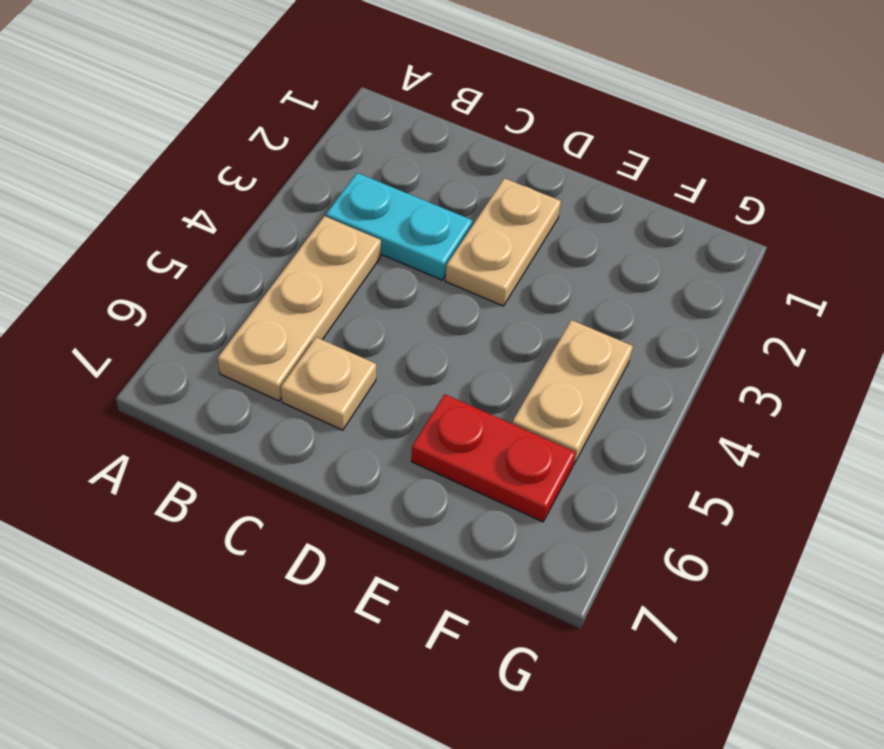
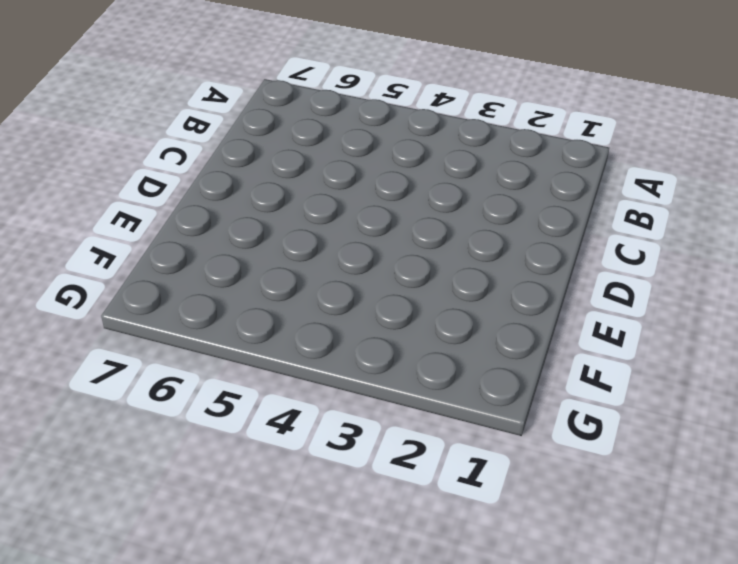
none -> cyan 1x2 plate [326,173,472,280]
none -> tan 1x3 plate [218,216,381,401]

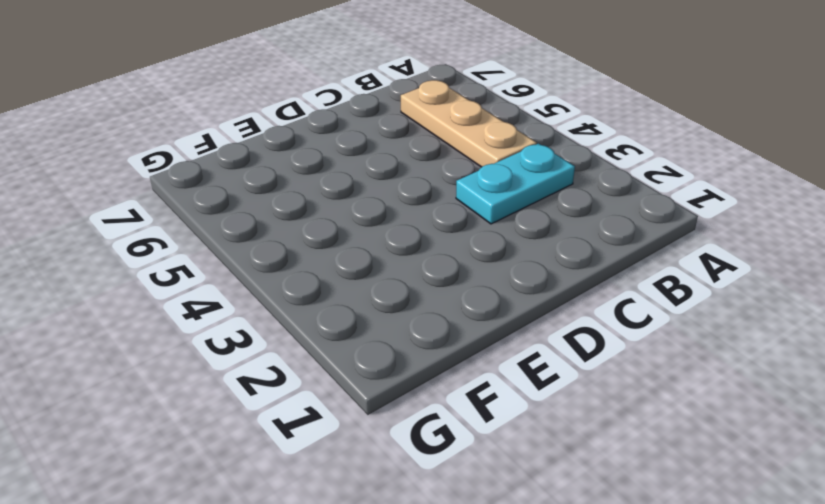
none -> tan 1x1 plate [281,337,376,430]
none -> tan 1x2 plate [445,178,561,306]

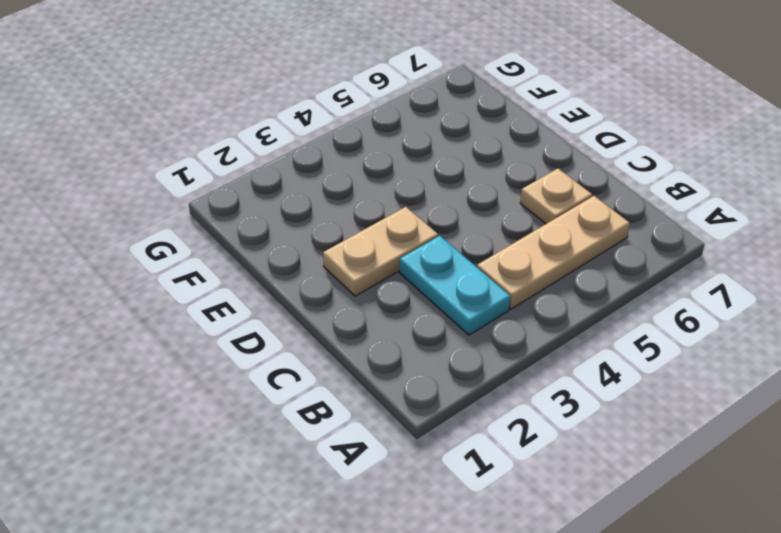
none -> red 1x2 plate [411,394,576,522]
none -> tan 1x2 plate [512,320,633,465]

